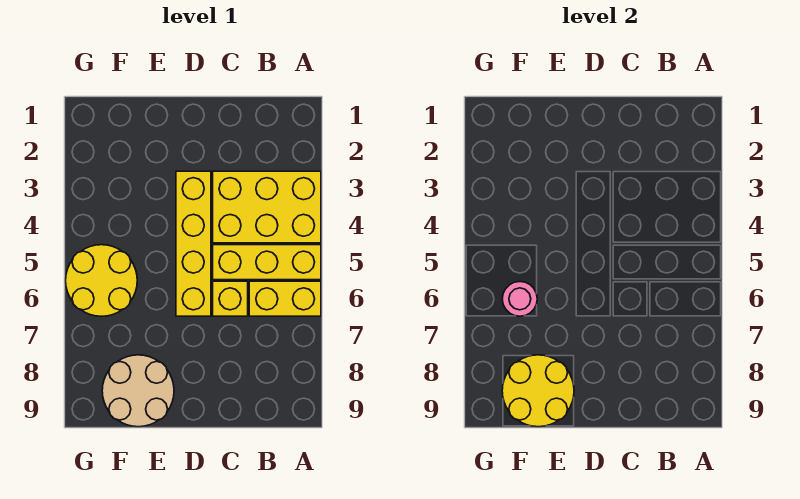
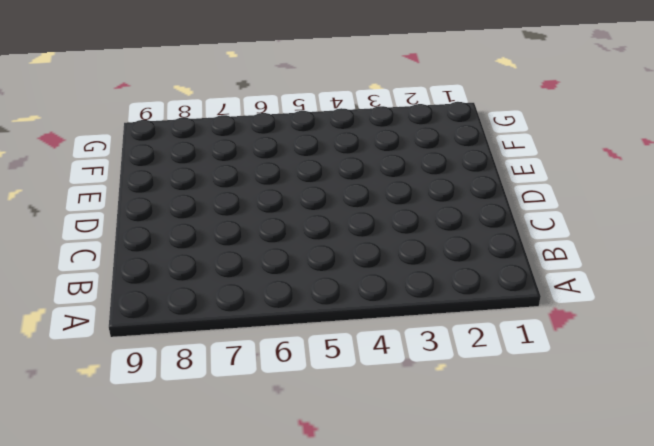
none -> yellow 2x3 brick [213,171,321,243]
none -> yellow 1x3 brick [213,245,321,280]

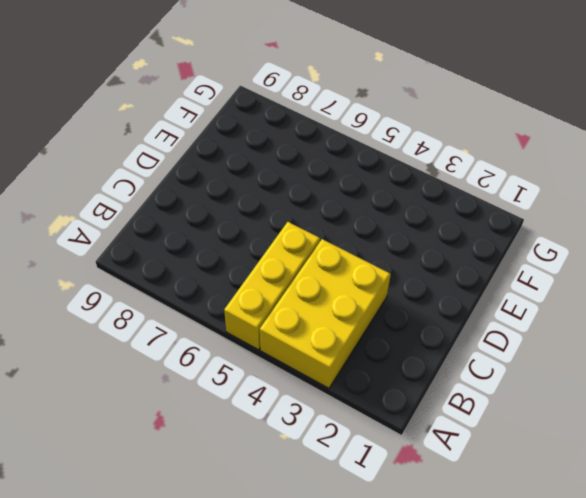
none -> yellow 1x2 brick [249,281,321,316]
none -> yellow 1x1 brick [213,281,248,316]

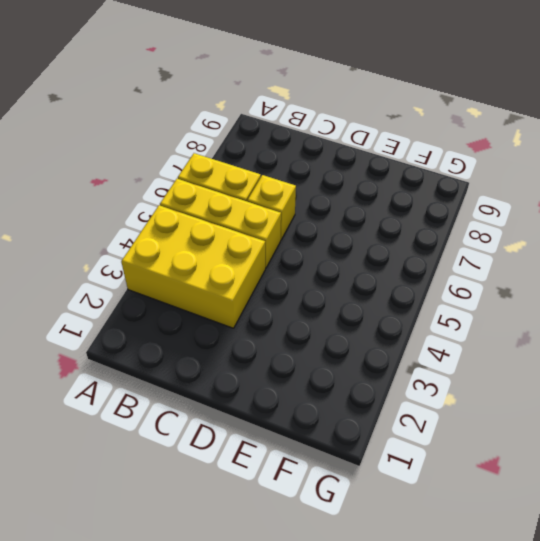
none -> yellow 1x4 brick [176,171,211,316]
none -> tan 2x2 round brick [102,355,174,427]

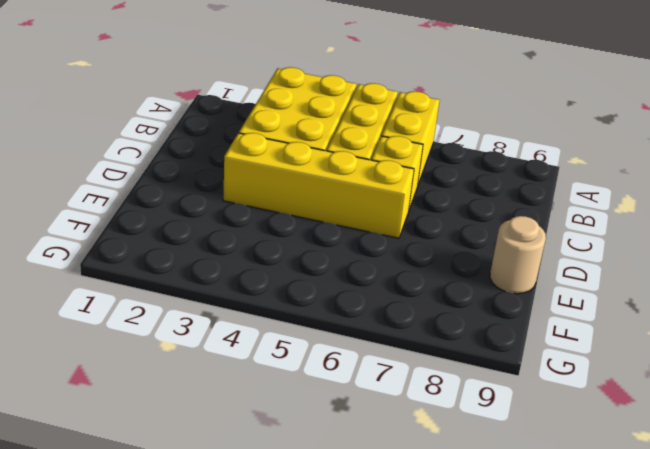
tan 1x1 round brick [490,216,546,294] -> tan 2x2 round brick [102,355,174,427]
none -> yellow 2x2 round brick [66,245,137,316]
none -> yellow 2x2 round brick [502,355,574,427]

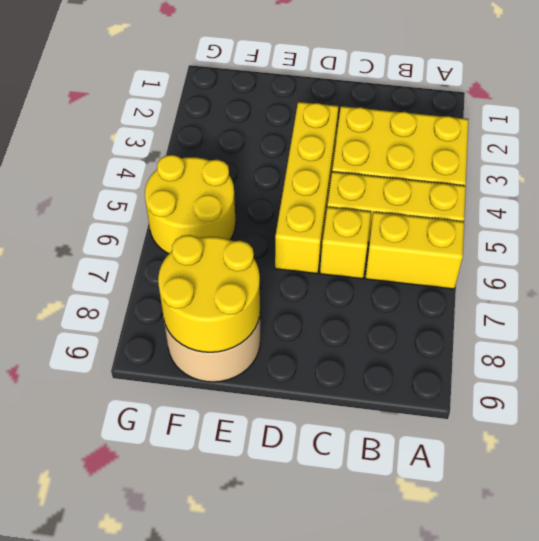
none -> pink 1x1 round brick [502,282,537,316]

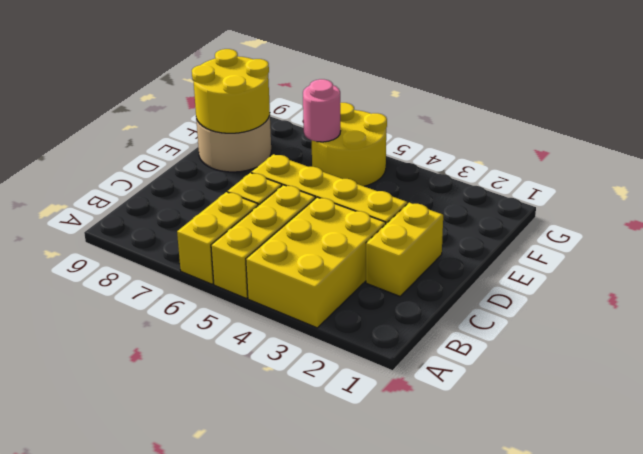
yellow 1x2 brick [366,203,443,296] -> none

